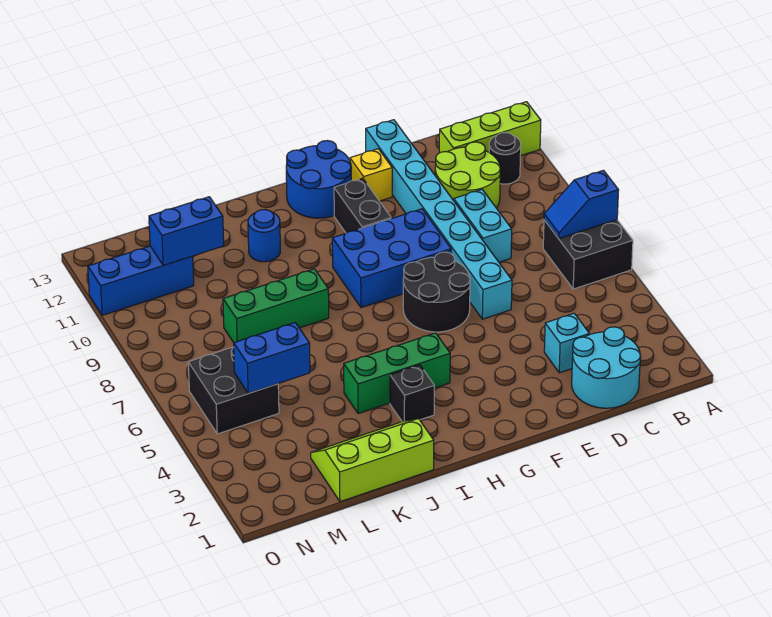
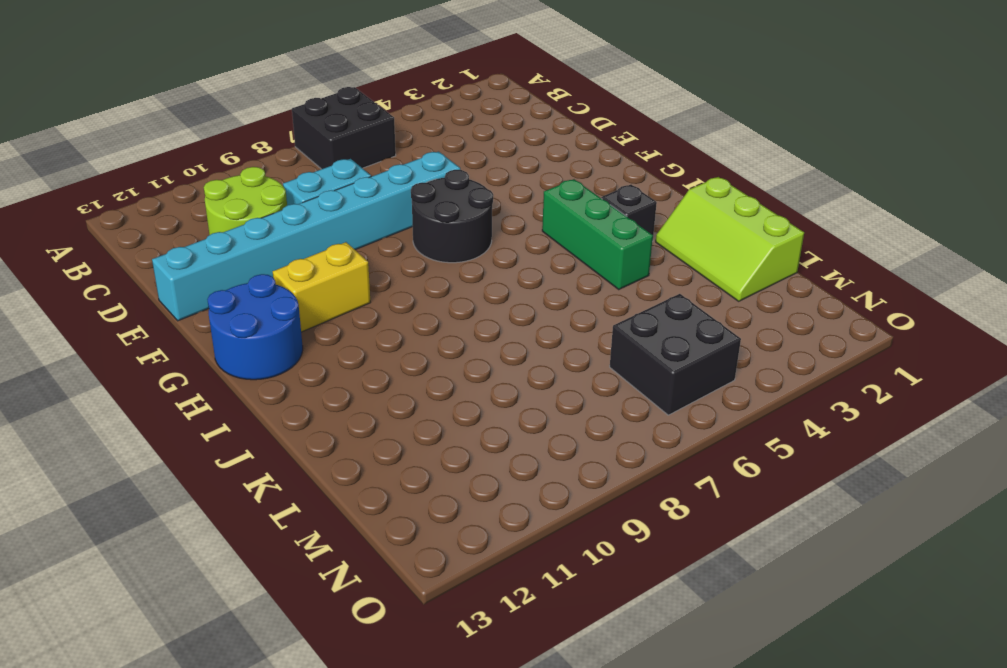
yellow 1x2 brick [273,242,371,332] -> black 1x2 brick [334,178,391,233]
none -> lime 1x3 brick [439,102,541,156]
none -> black 1x1 round brick [489,132,521,184]
none -> cyan 2x2 round brick [572,327,641,408]

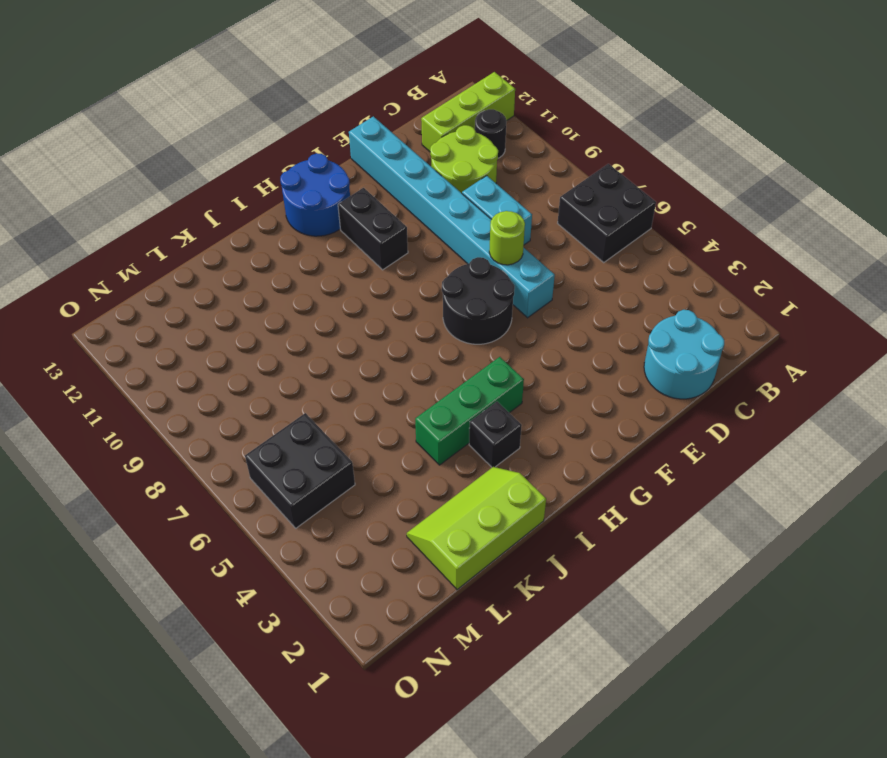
lime 1x1 round brick [489,211,525,265] -> none
none -> cyan 1x1 brick [544,313,589,373]
none -> blue 2x3 brick [332,209,451,308]
none -> yellow 1x1 brick [350,149,392,201]

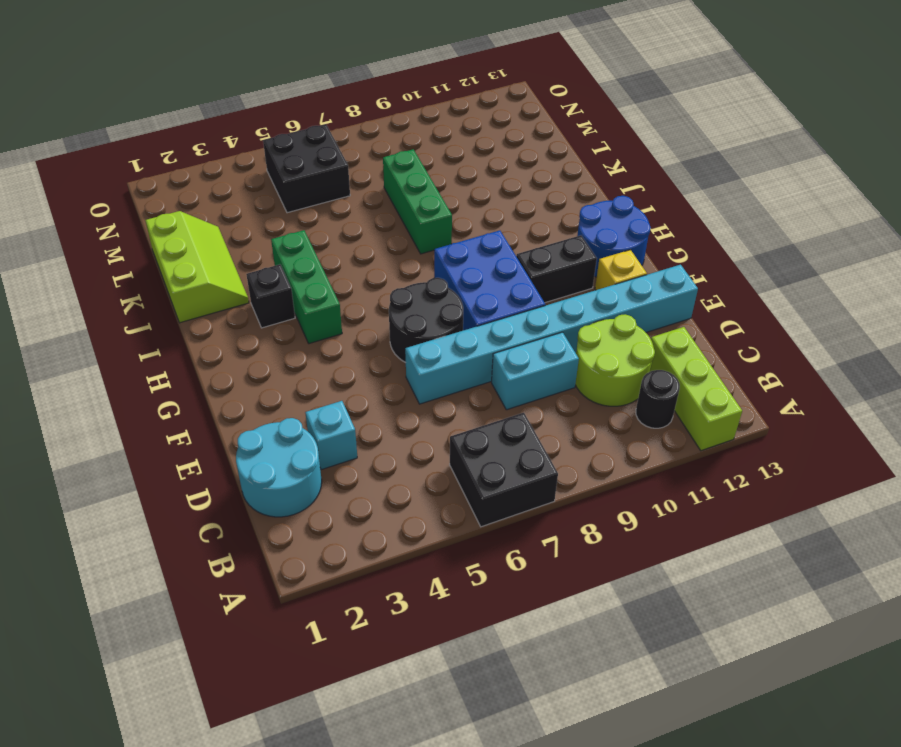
none -> blue 1x1 round brick [248,210,280,262]
none -> blue 1x3 brick [88,246,194,315]
none -> blue 1x2 slope [544,170,619,238]

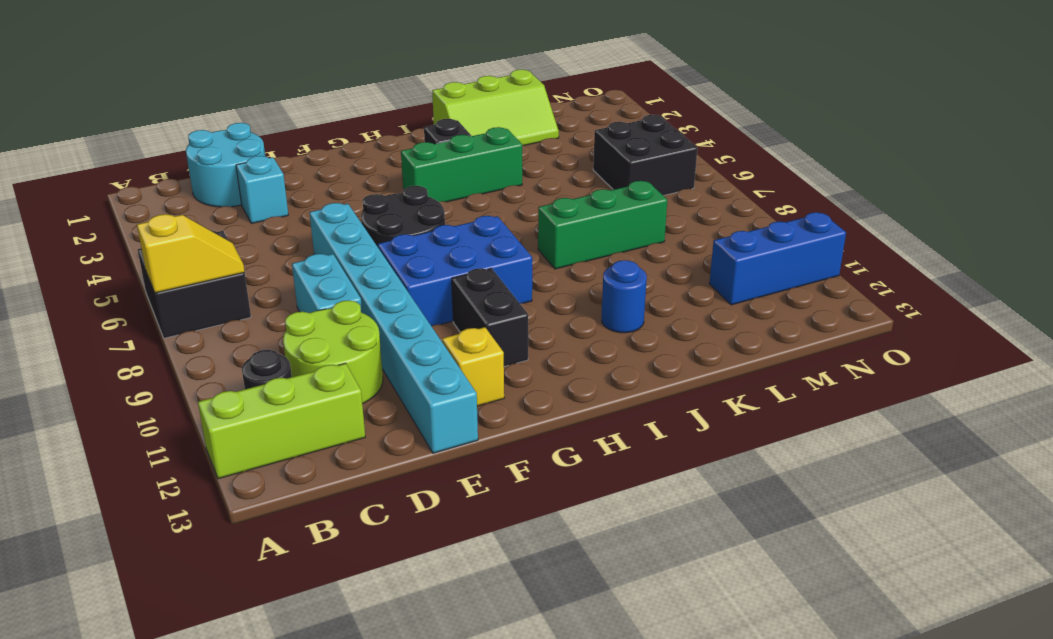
yellow 1x2 slope [137,214,245,293] -> blue 1x2 slope [544,170,619,238]
none -> blue 2x2 round brick [286,141,351,218]
none -> blue 1x2 brick [234,323,310,393]
none -> blue 1x2 brick [149,197,224,265]

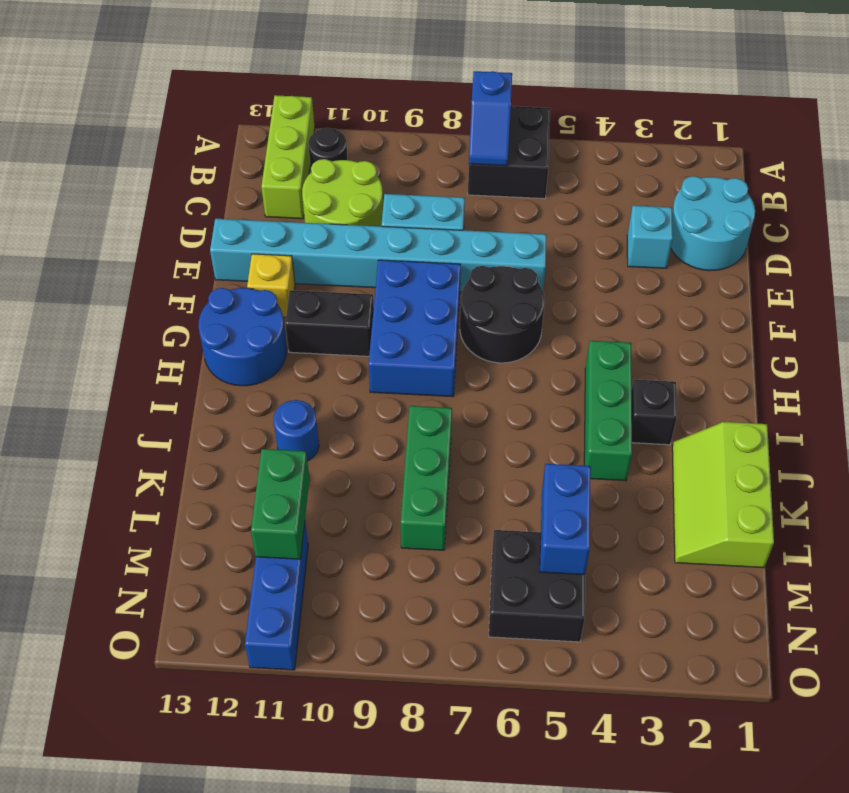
green 1x2 brick [251,449,309,559] -> blue 1x2 brick [149,197,224,265]

